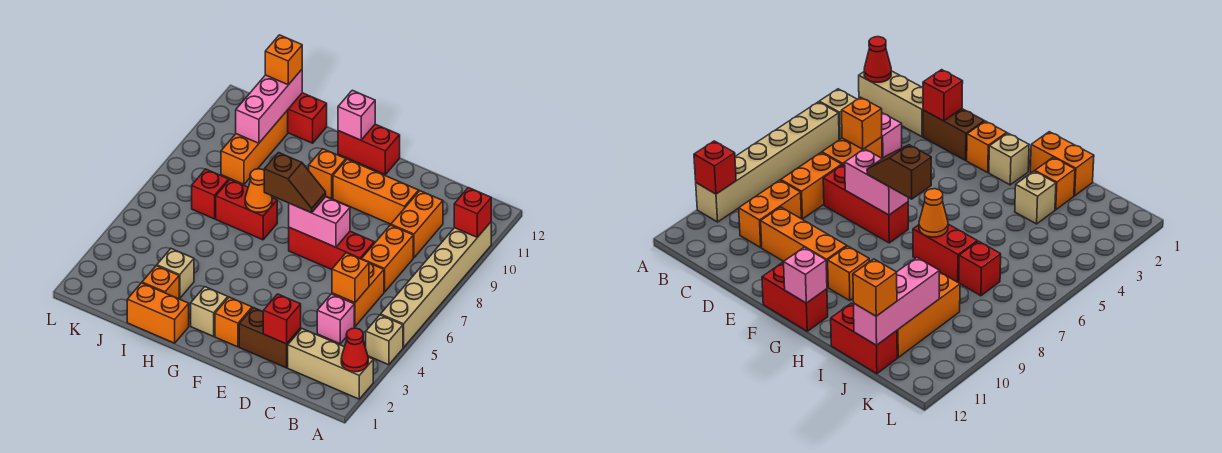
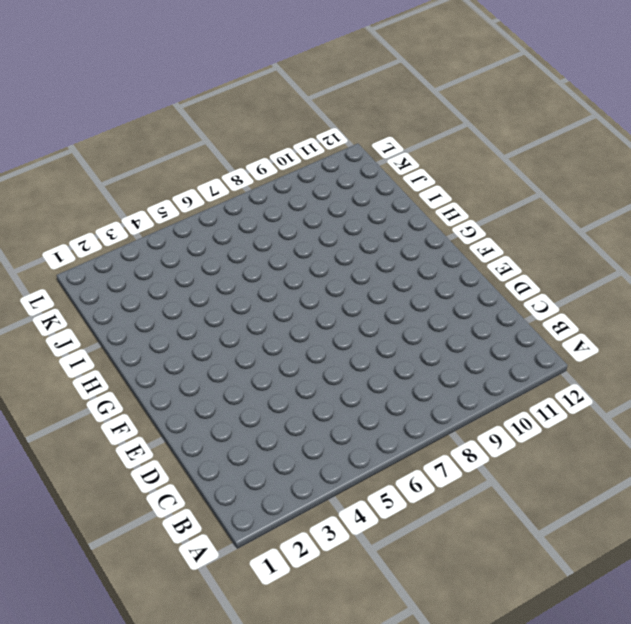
none -> tan 1x3 brick [288,329,373,399]
none -> tan 1x1 brick [366,315,403,365]
none -> tan 1x6 brick [381,222,491,348]
none -> pink 1x1 brick [317,294,354,344]

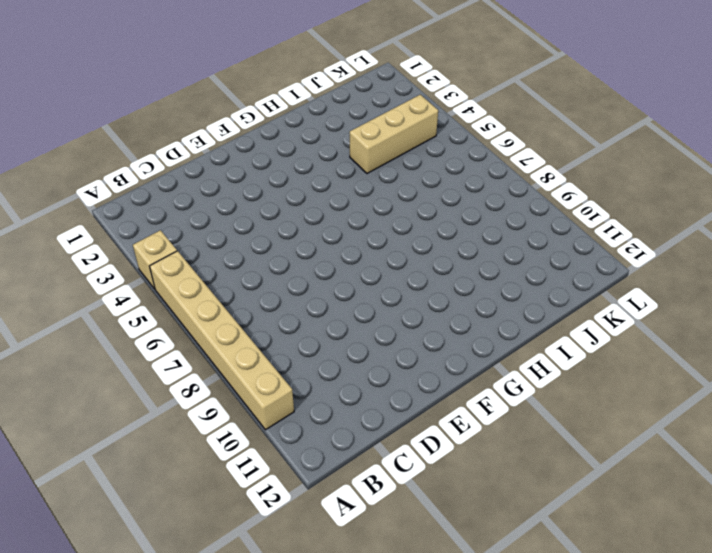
tan 1x3 brick [350,95,438,174] -> tan 1x3 brick moved to [288,329,373,399]
none -> pink 1x1 brick [317,294,354,344]
none -> orange 1x2 brick [332,263,384,327]
none -> orange 1x2 brick [362,225,413,292]
none -> orange 1x2 brick [391,191,443,258]

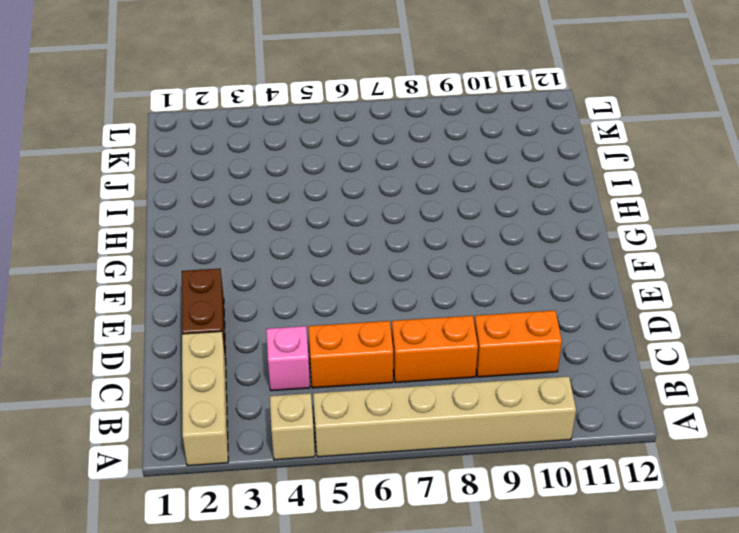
none -> red 1x3 brick [289,228,374,269]
none -> orange 1x3 brick [333,159,419,224]
none -> orange 1x1 brick [215,297,252,347]
none -> red 1x2 brick [338,124,400,174]

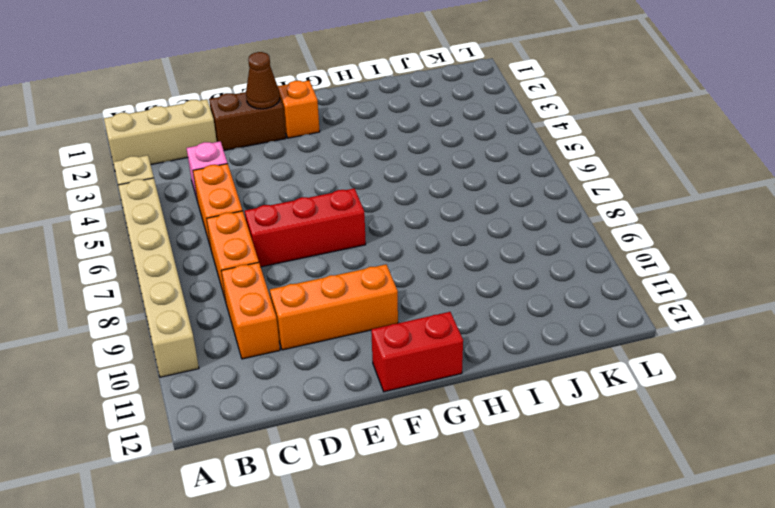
brown 1x1 cone [246,52,280,109] -> none
none -> tan 1x1 brick [191,287,228,336]
none -> orange 1x1 brick [309,149,346,199]
none -> orange 1x2 brick [127,283,189,343]
none -> red 1x2 brick [216,180,277,240]

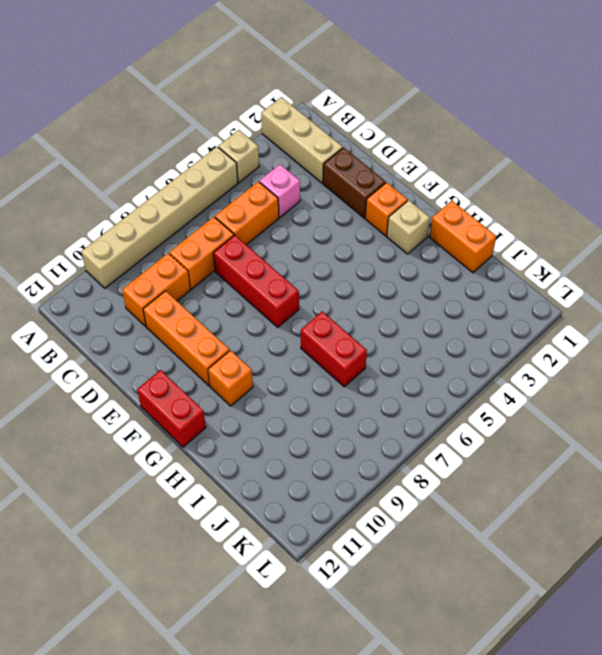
none -> orange 1x1 brick [142,266,179,299]
none -> tan 1x1 brick [157,249,194,298]
none -> red 1x2 brick [288,93,327,143]
none -> red 1x1 brick [192,169,229,219]

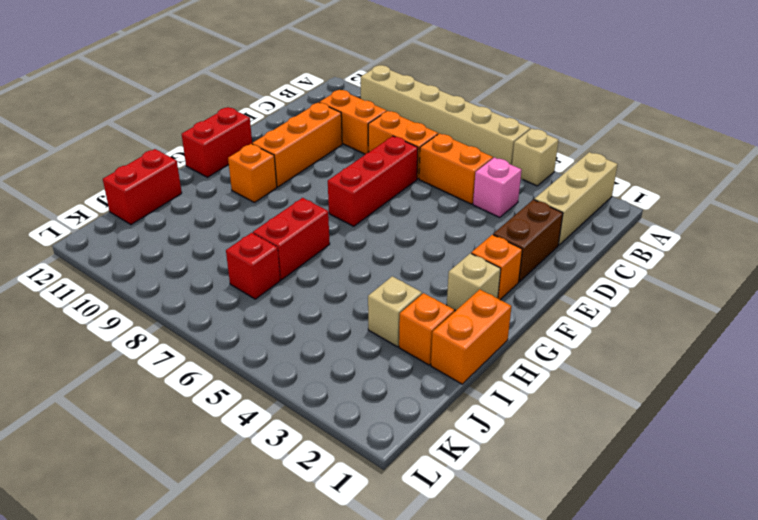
none -> orange 1x3 brick [221,110,288,184]
none -> red 1x1 cone [341,328,368,372]
none -> red 1x1 brick [454,188,491,237]
none -> orange 1x1 brick [332,253,369,303]

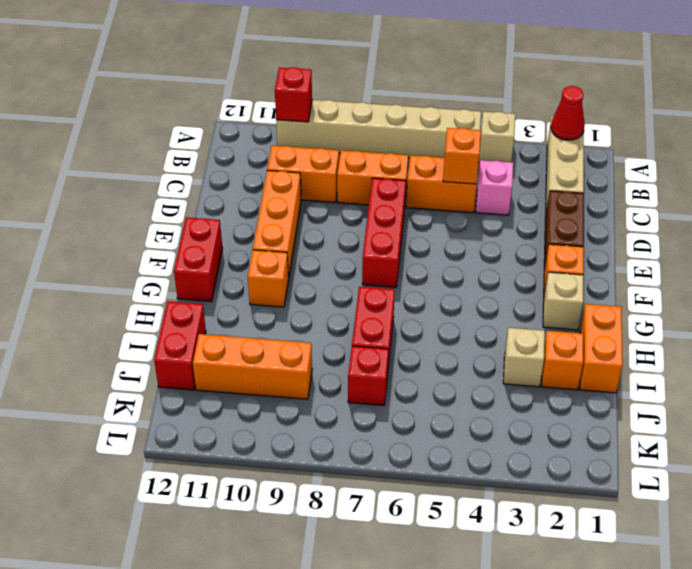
none -> red 1x1 brick [263,294,301,344]
none -> pink 1x2 brick [289,197,350,247]
none -> pink 1x1 brick [338,90,375,140]
none -> orange 1x1 cone [245,169,272,212]

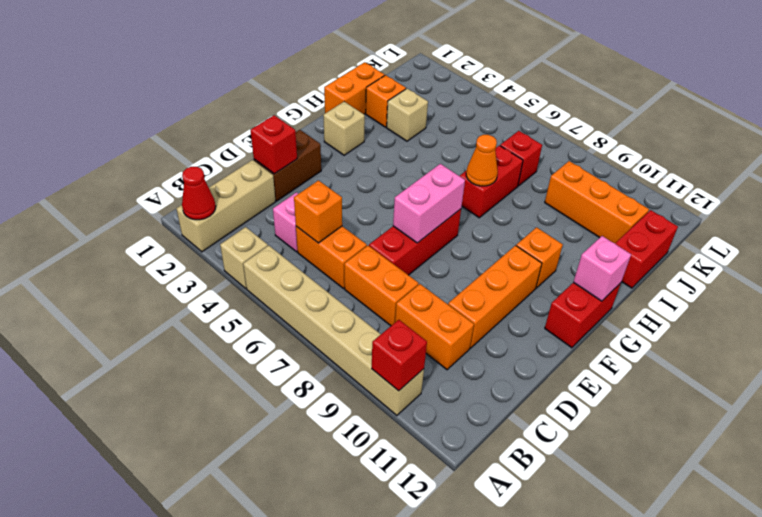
none -> orange 1x1 brick [215,297,252,347]
none -> pink 1x3 brick [236,70,302,143]
none -> brown 1x2 slope [264,153,326,213]
none -> orange 1x1 brick [265,35,302,85]

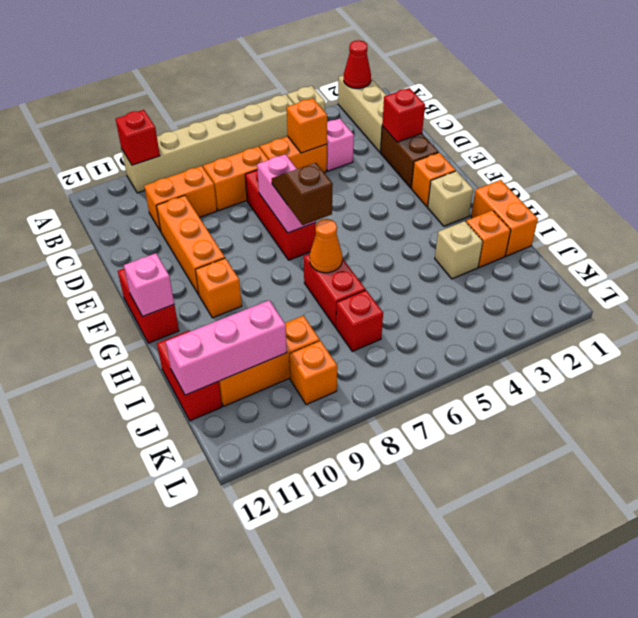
orange 1x1 brick [289,341,337,405] -> orange 1x1 brick moved to [265,35,302,85]

